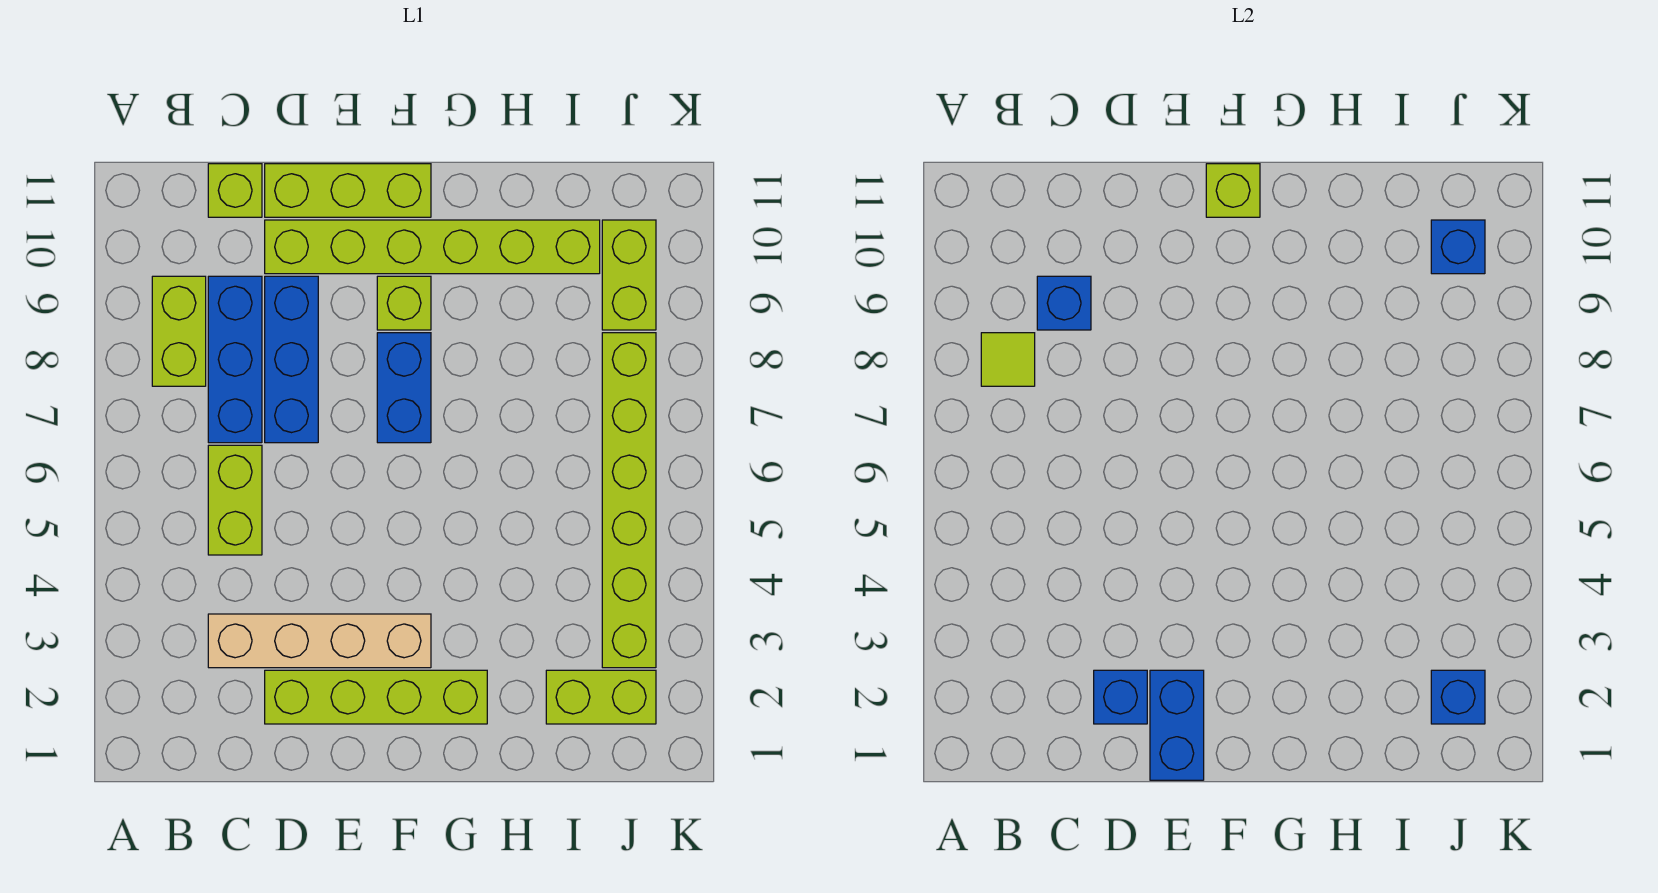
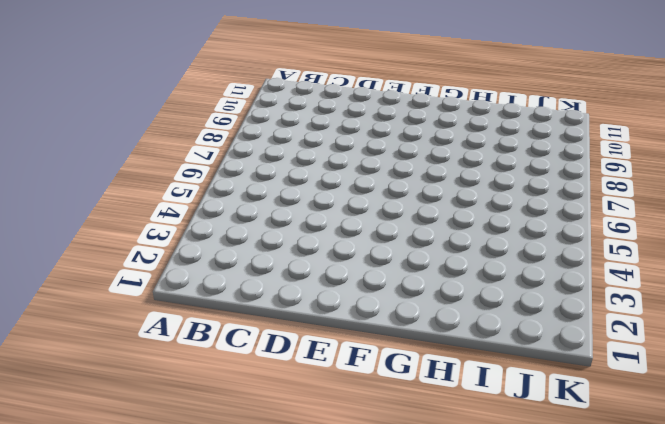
none -> lime 1x2 brick [152,276,206,386]
none -> tan 1x4 brick [208,614,431,668]
none -> lime 1x2 brick [208,445,262,555]

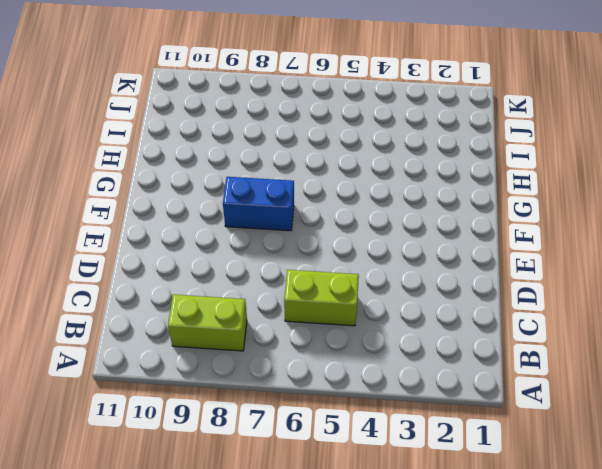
none -> tan 1x4 brick [208,614,431,668]
none -> blue 1x3 brick [208,276,262,443]
none -> lime 1x1 brick [208,164,262,217]

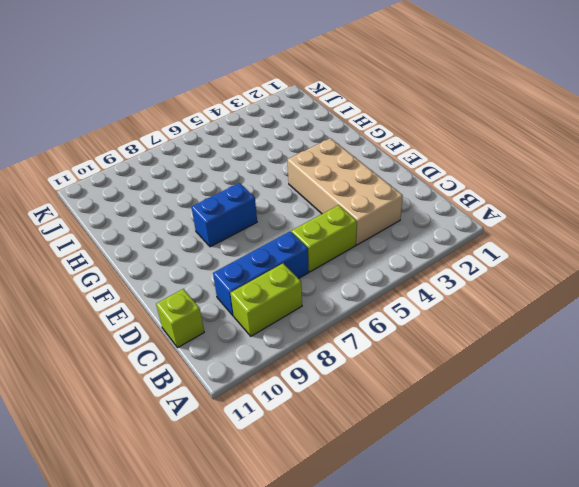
tan 2x4 brick [288,138,403,245] -> tan 1x4 brick [208,614,431,668]
none -> lime 1x4 brick [265,670,487,724]
none -> blue 1x3 brick [265,276,318,443]
none -> lime 1x6 brick [265,220,600,274]

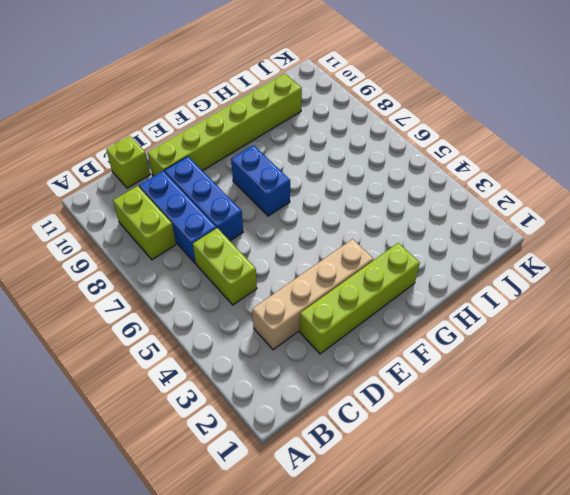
none -> lime 1x3 brick [265,164,431,217]
none -> lime 1x1 brick [377,276,431,330]
none -> lime 1x2 brick [546,670,656,724]

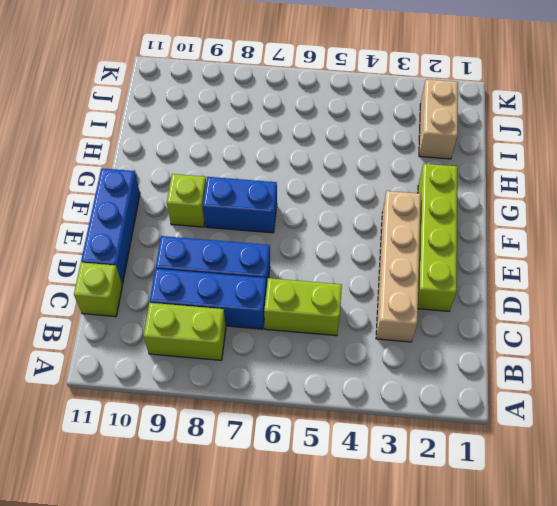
blue 1x3 brick [81,168,140,284] -> lime 1x3 brick [265,164,431,217]
tan 1x2 brick [419,79,458,159] -> lime 1x2 brick [546,670,656,724]
none -> lime 1x6 brick [265,220,600,274]
none -> lime 1x6 brick [602,333,656,668]
none -> lime 1x2 brick [602,220,656,330]

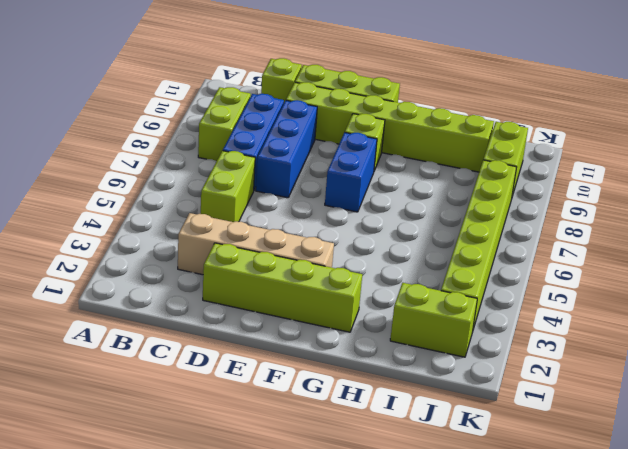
none -> lime 1x1 tile [981,333,1035,386]
none -> blue 1x1 brick [1037,276,1091,330]
none -> blue 1x1 brick [1094,670,1147,724]

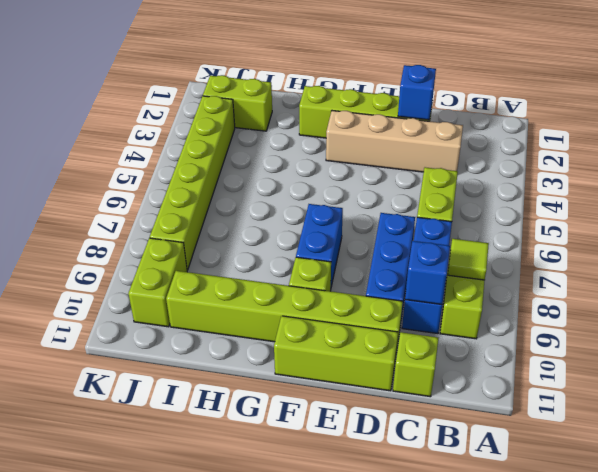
none -> blue 1x2 brick [1150,670,1204,780]
none -> lime 1x1 brick [1206,164,1260,217]
none -> blue 1x1 brick [1431,670,1485,724]

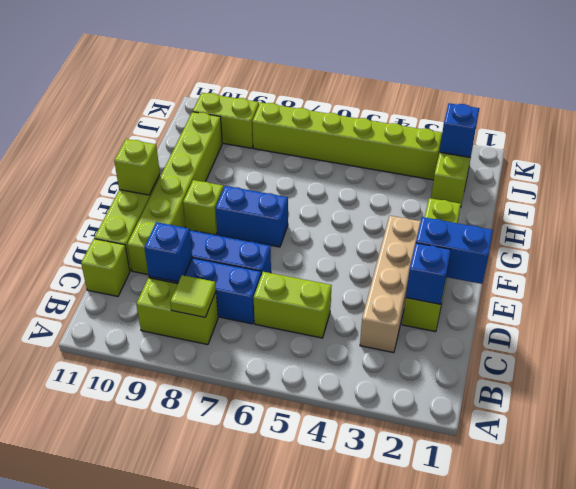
none -> blue 1x1 brick [1431,220,1485,274]

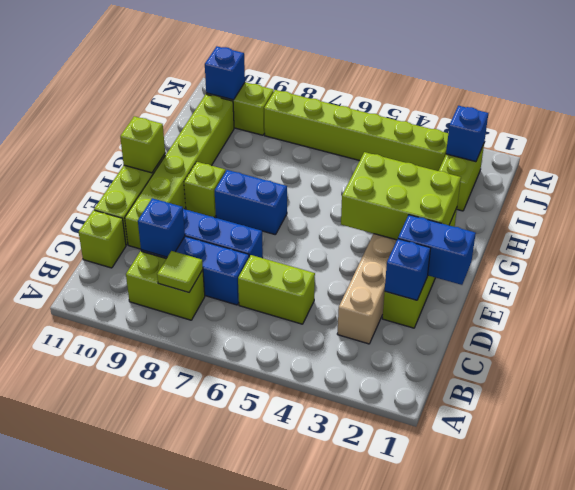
lime 2x3 brick [341,152,461,240] -> none

